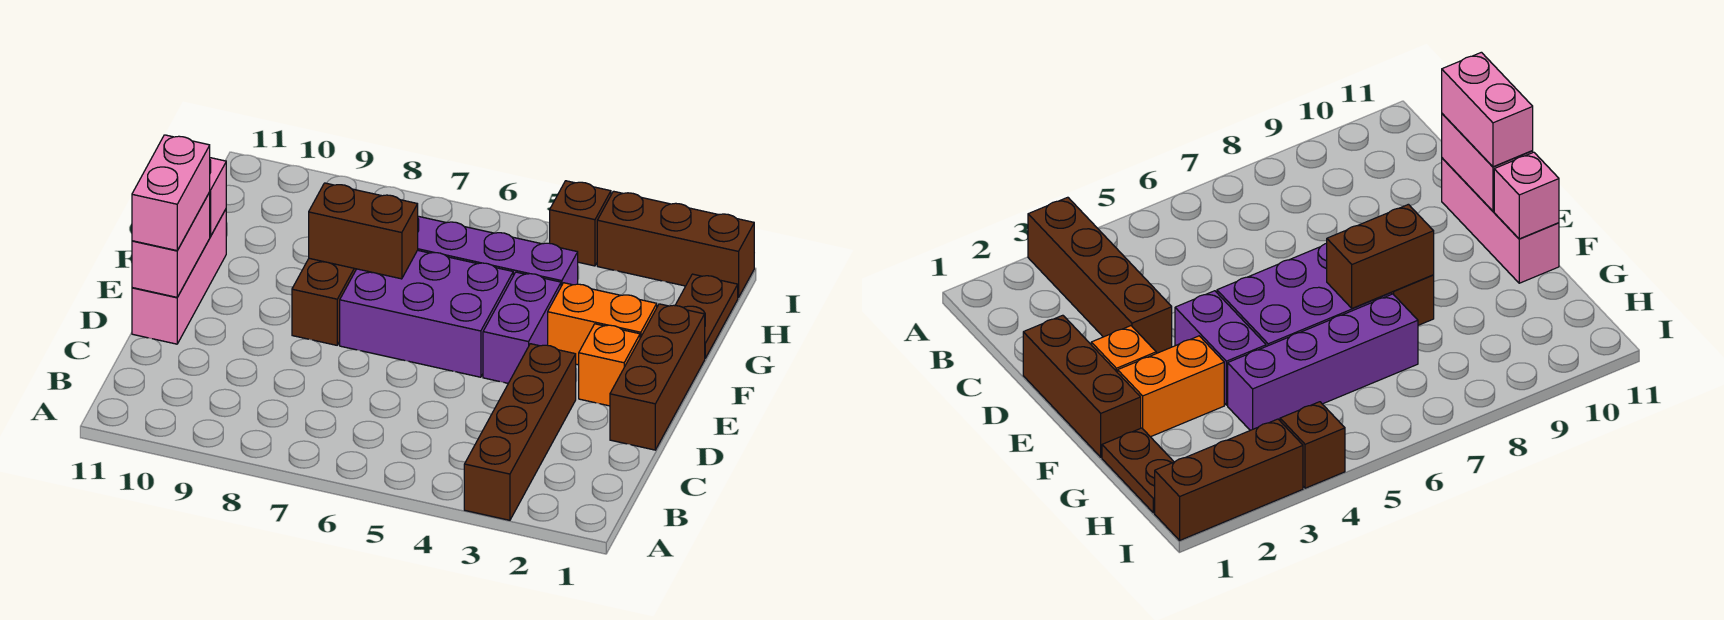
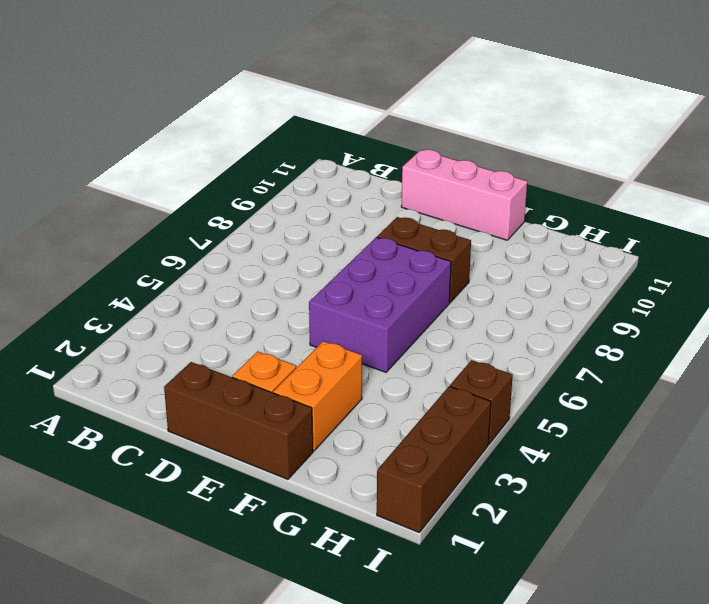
none -> brown 1x4 brick [464,344,576,520]
none -> purple 1x2 brick [483,272,561,383]
none -> brown 1x2 plate [675,274,738,358]

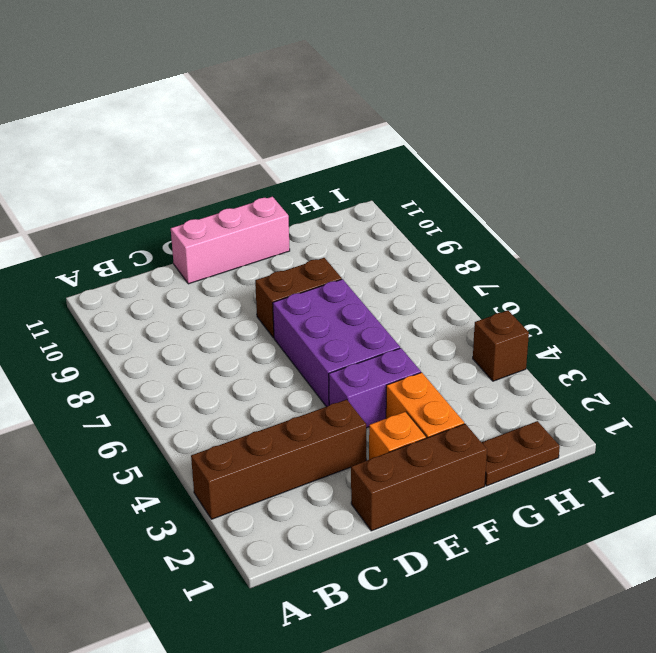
none -> purple 1x4 brick [418,216,578,286]
none -> brown 1x3 brick [597,191,754,298]
none -> pink 1x2 brick [132,193,210,297]

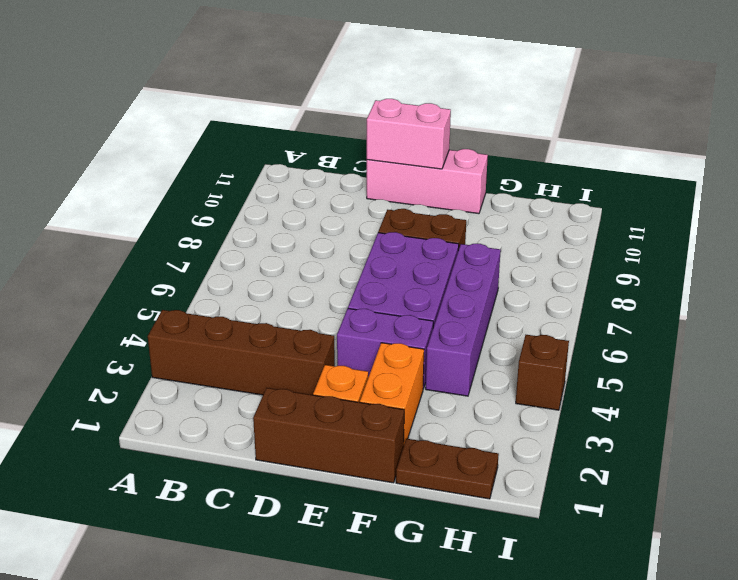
none -> brown 1x3 brick [597,191,754,298]
none -> brown 1x2 brick [309,183,418,279]
none -> pink 1x1 brick [209,158,226,236]

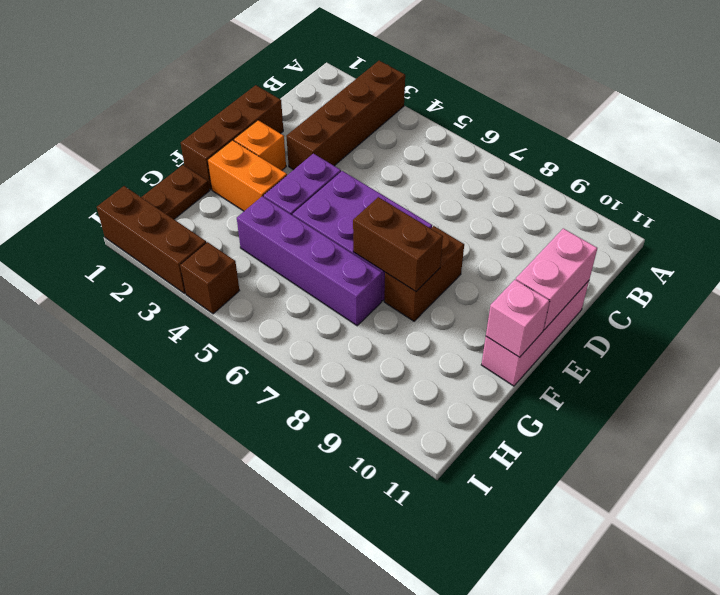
none -> pink 1x2 brick [132,135,210,251]

